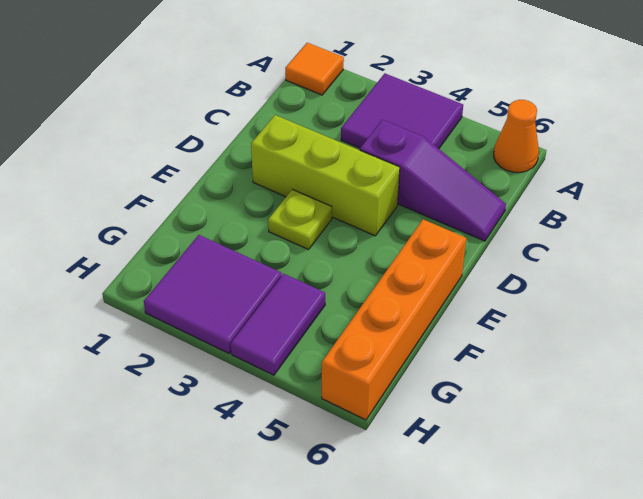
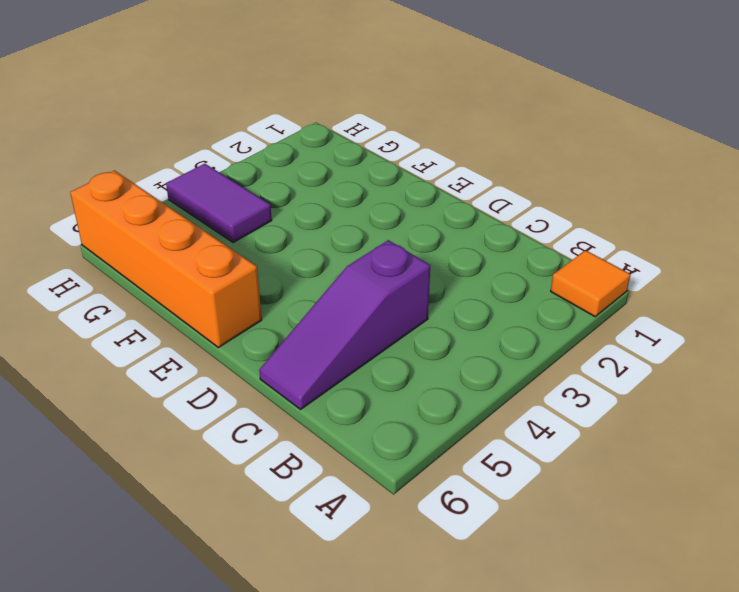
none -> purple 2x2 tile [341,74,463,149]
none -> orange 1x1 cone [494,100,539,172]

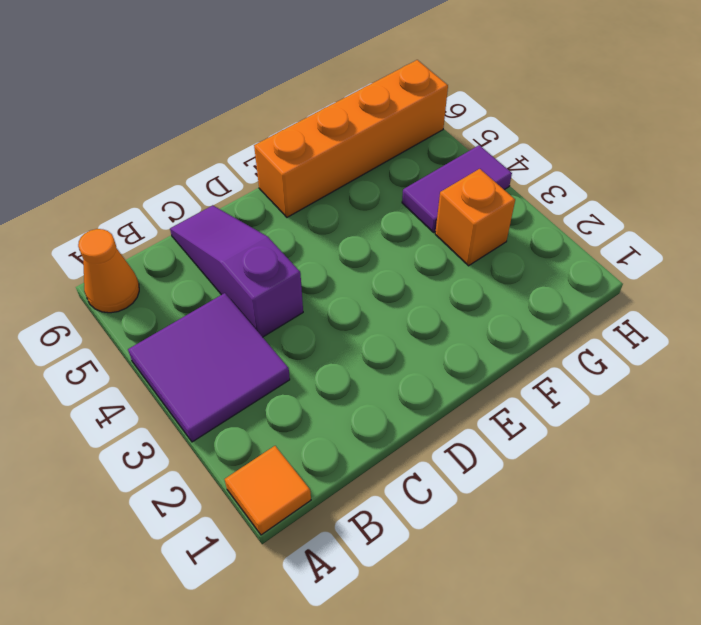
orange 1x1 brick [435,169,515,266] -> purple 2x2 tile [144,235,282,354]
none -> lime 1x3 brick [251,115,400,236]
none -> lime 1x1 plate [268,189,332,249]

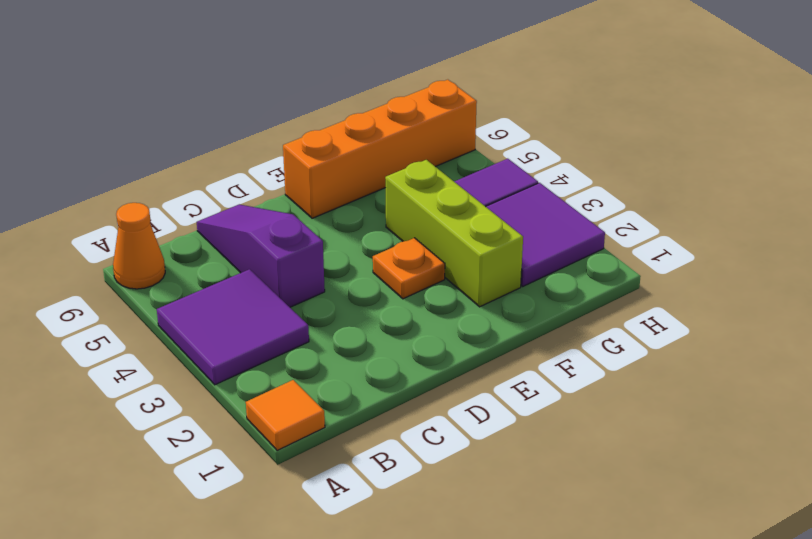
orange 1x1 plate [373,238,445,299] -> lime 1x1 plate [268,189,332,249]
lime 1x3 brick [385,160,523,307] -> lime 1x3 brick moved to [251,115,400,236]

